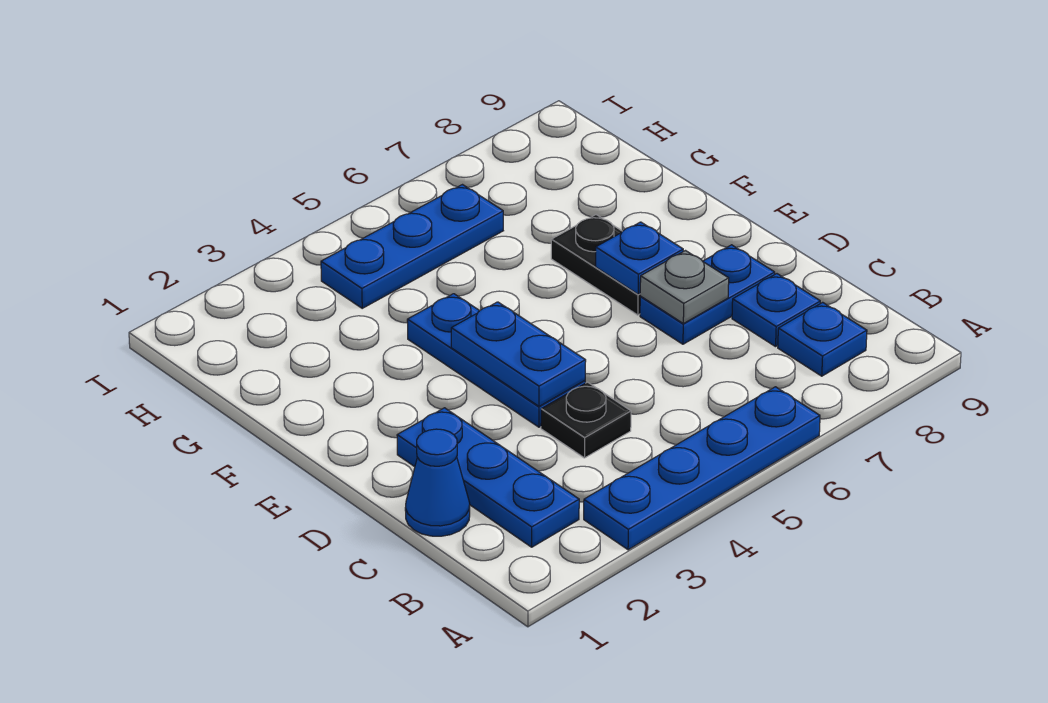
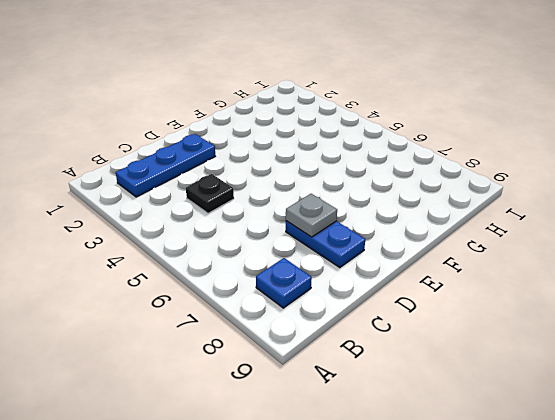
none -> blue 1x4 plate [584,387,820,550]
none -> blue 1x1 cone [405,429,470,536]
none -> blue 1x1 plate [732,274,820,347]

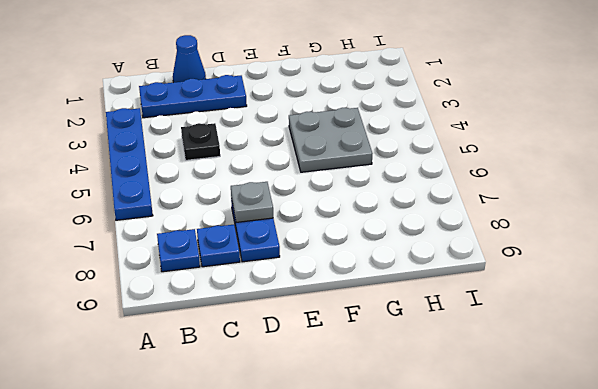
grey 2x2 plate [289,108,373,172] -> blue 1x3 plate [407,294,585,427]
none -> black 1x2 plate [551,215,641,315]
none -> blue 1x3 plate [321,185,503,308]
none -> blue 1x2 plate [451,302,586,406]

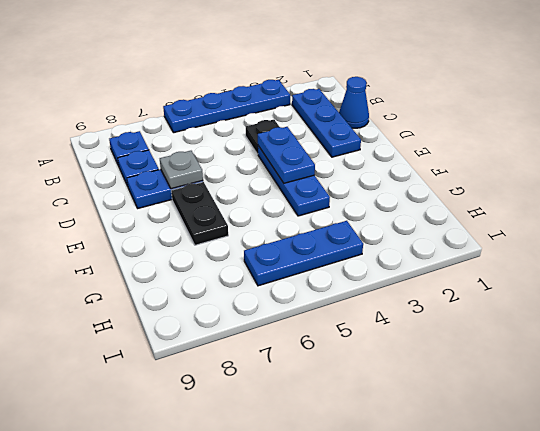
none -> blue 1x1 plate [596,222,683,294]

